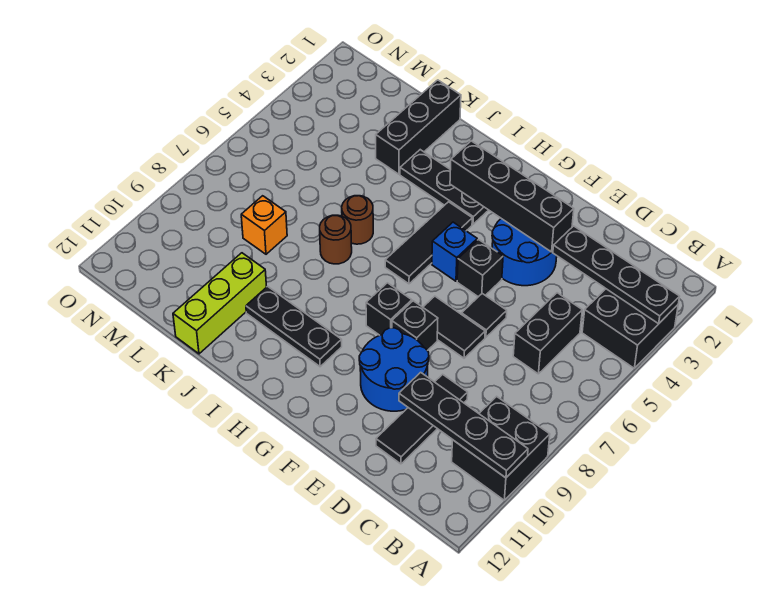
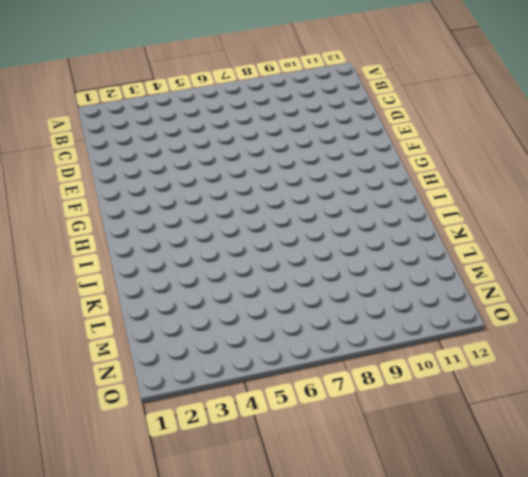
none -> black 2x2 brick [582,289,678,368]
none -> black 2x2 brick [452,396,550,500]
none -> black 1x2 brick [513,293,582,374]

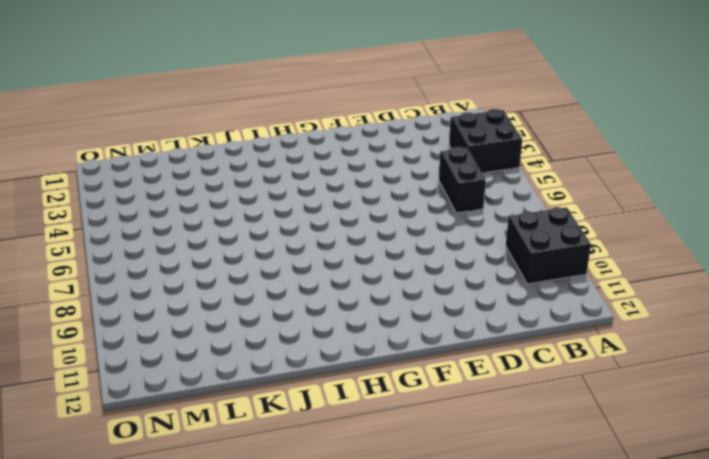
none -> black 1x3 tile [376,374,468,464]
none -> blue 2x2 round brick [492,219,557,286]
none -> black 1x1 tile [462,294,507,337]

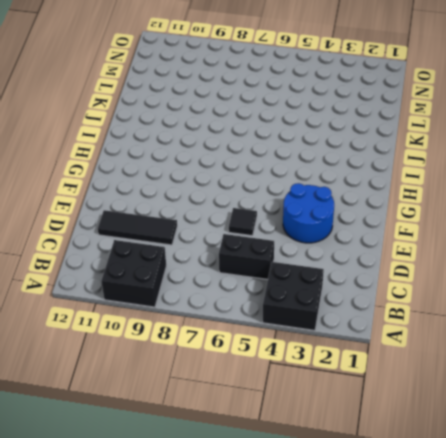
none -> black 1x2 tile [423,296,485,358]
none -> blue 2x2 round brick [359,328,429,411]
none -> black 1x1 brick [457,240,503,297]

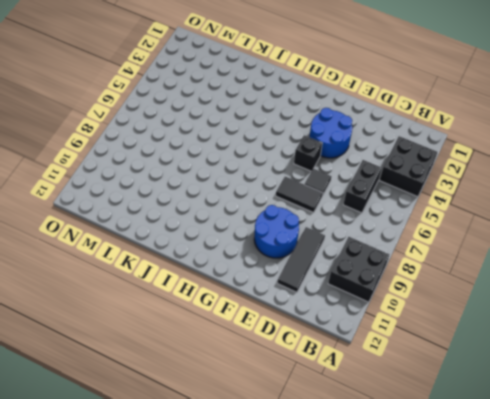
none -> black 1x1 brick [392,301,438,351]
none -> blue 1x1 brick [432,222,477,281]
none -> black 1x1 brick [366,283,412,335]

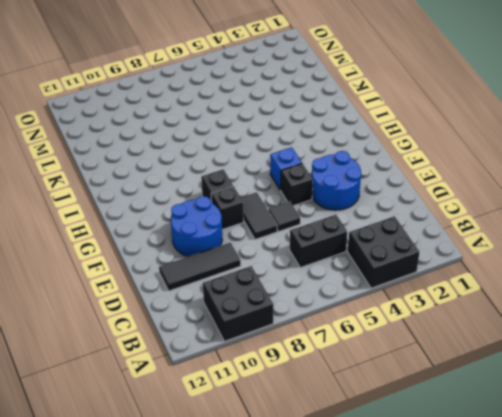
none -> black 1x3 plate [400,150,488,224]
none -> black 1x3 tile [385,202,472,284]
none -> black 1x3 plate [246,286,342,367]

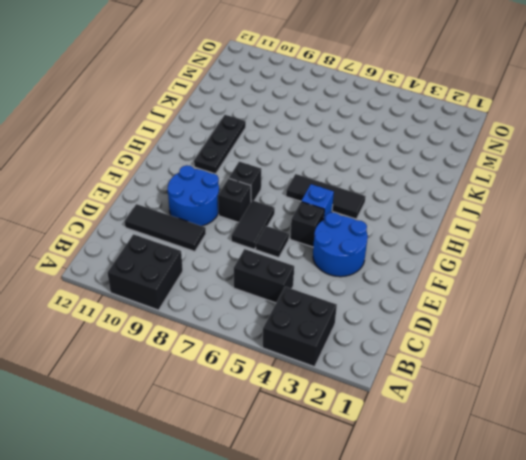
none -> black 1x3 plate [400,150,488,224]
none -> brown 1x1 round brick [342,196,373,244]
none -> brown 1x1 round brick [320,215,352,264]

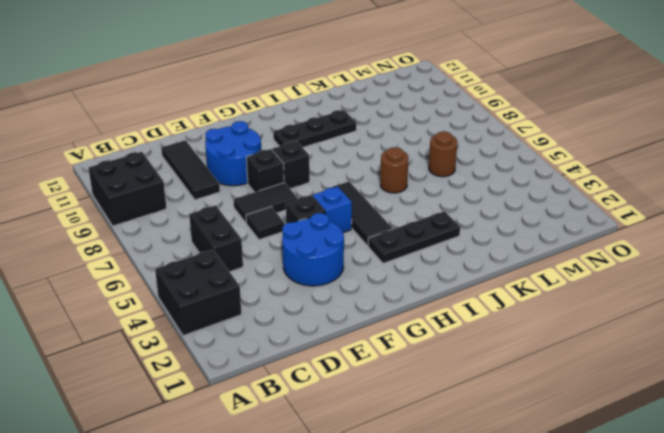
brown 1x1 round brick [429,132,457,177] -> brown 1x1 round brick moved to [320,215,352,264]
none -> black 1x3 brick [376,80,461,174]
none -> lime 1x3 brick [173,253,267,354]
none -> orange 1x1 brick [241,196,287,254]

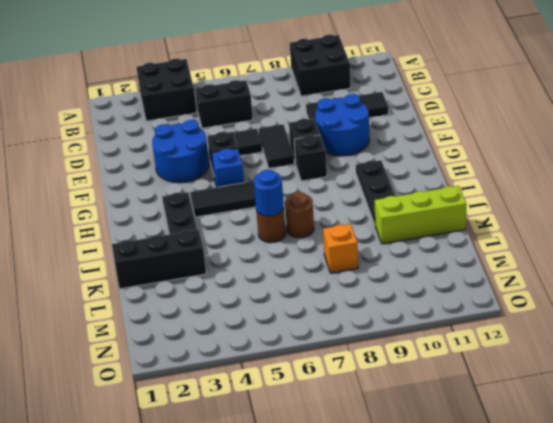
blue 1x1 round brick [254,170,284,216] -> none
none -> black 1x4 plate [553,226,680,324]
none -> black 1x4 plate [399,372,528,478]
none -> black 1x4 brick [450,141,574,252]

